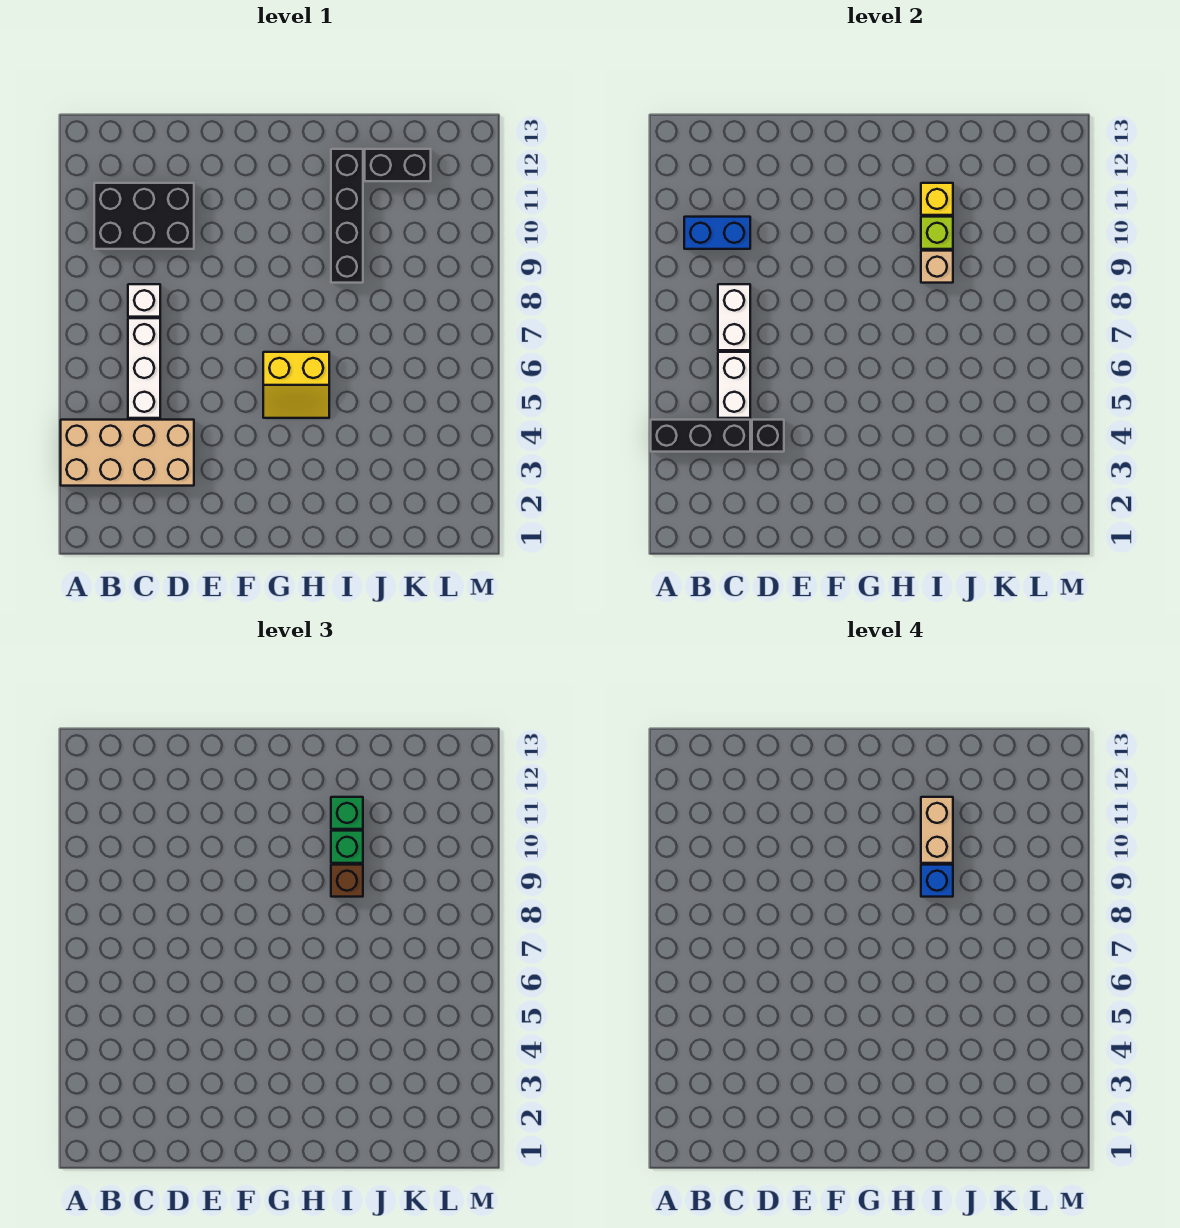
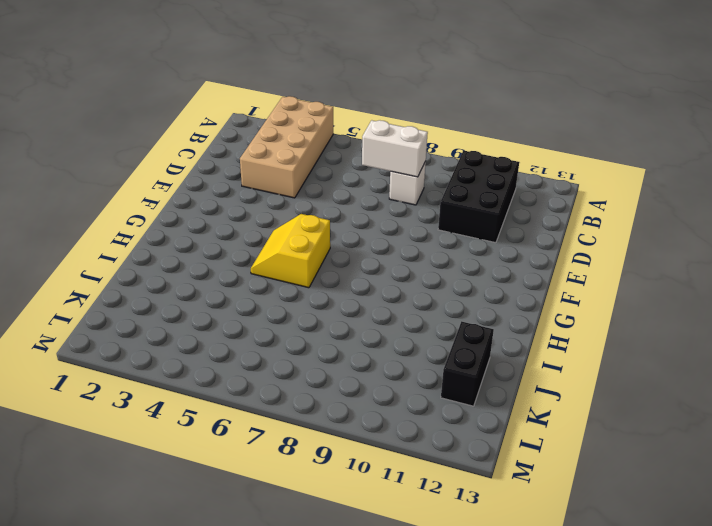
none -> white 1x3 brick [128,318,160,418]
none -> black 1x4 brick [331,149,363,283]
none -> black 1x3 brick [651,420,750,452]

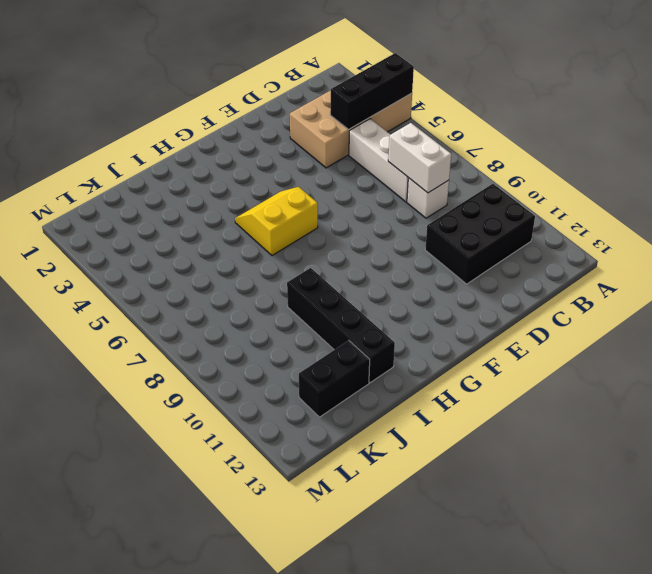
none -> blue 1x2 brick [684,217,750,249]
none -> white 1x2 brick [718,352,750,418]
none -> black 1x1 brick [752,420,784,452]

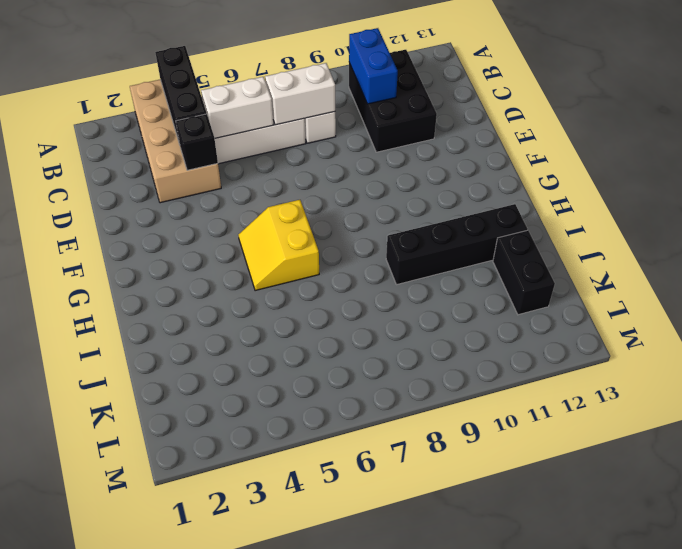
none -> tan 1x1 brick [921,251,953,283]
none -> lime 1x1 brick [921,217,953,249]
none -> yellow 1x1 brick [921,183,953,215]

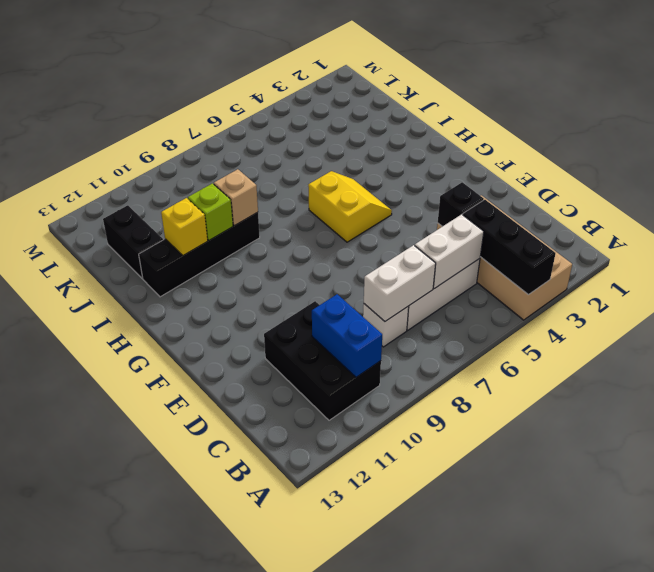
none -> brown 1x1 brick [331,865,363,897]
none -> green 1x1 brick [331,831,363,863]
none -> green 1x1 brick [331,797,363,829]

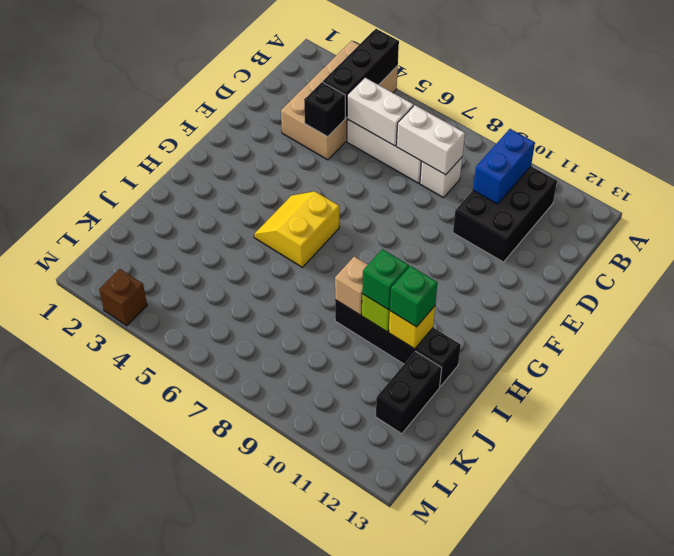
brown 1x1 brick [99,269,147,326] -> brown 1x1 brick moved to [331,865,363,897]
none -> blue 1x1 brick [921,865,953,897]
none -> tan 1x2 brick [921,797,953,863]

